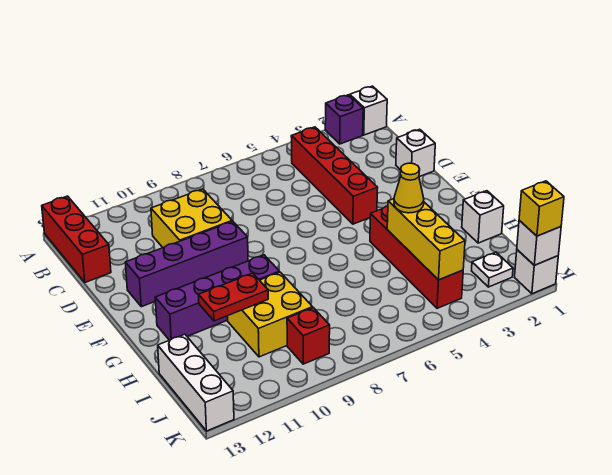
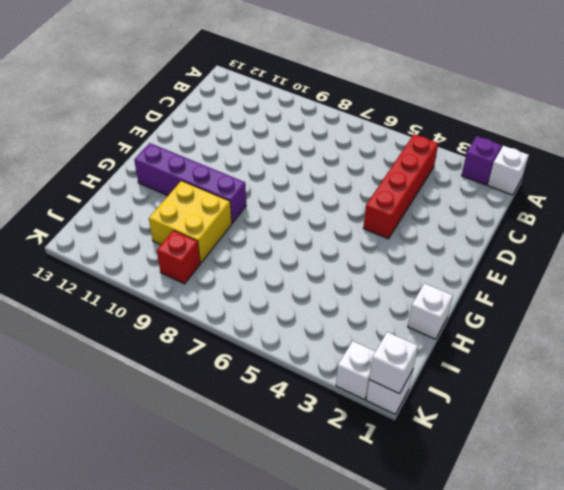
white 1x1 brick [336,341,375,400] -> white 1x1 brick moved to [396,129,435,177]
none -> red 1x3 brick [42,196,111,282]
none -> yellow 2x2 brick [151,189,232,248]
none -> purple 1x4 brick [125,221,248,307]

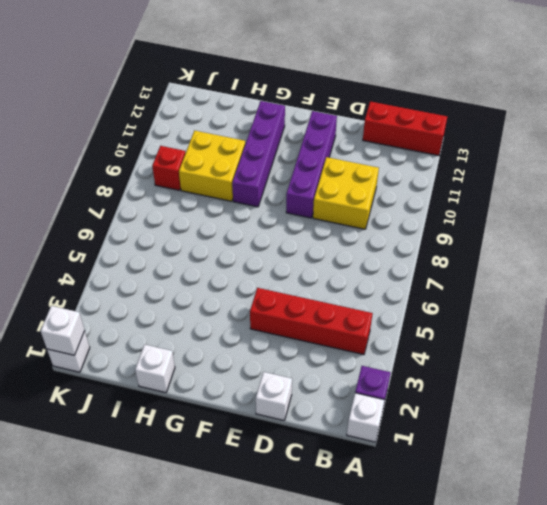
none -> red 1x4 brick [370,206,463,308]
none -> white 1x3 brick [158,334,234,431]
none -> white 1x1 plate [472,252,513,287]

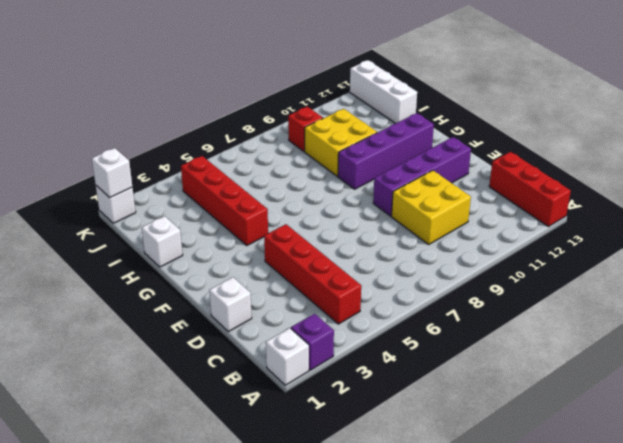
none -> white 1x1 plate [472,252,513,287]
none -> yellow 1x3 brick [387,199,465,280]
none -> red 1x2 plate [199,273,268,321]

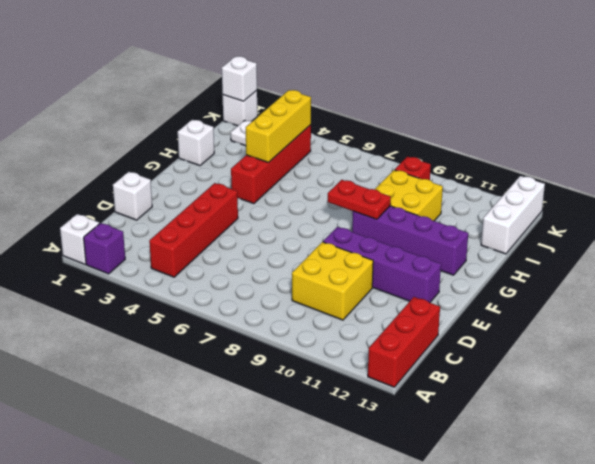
red 1x2 plate [327,180,391,219] -> red 1x2 plate moved to [199,273,268,321]
none -> yellow 1x1 cone [394,163,424,213]
none -> yellow 1x1 brick [519,181,564,236]

